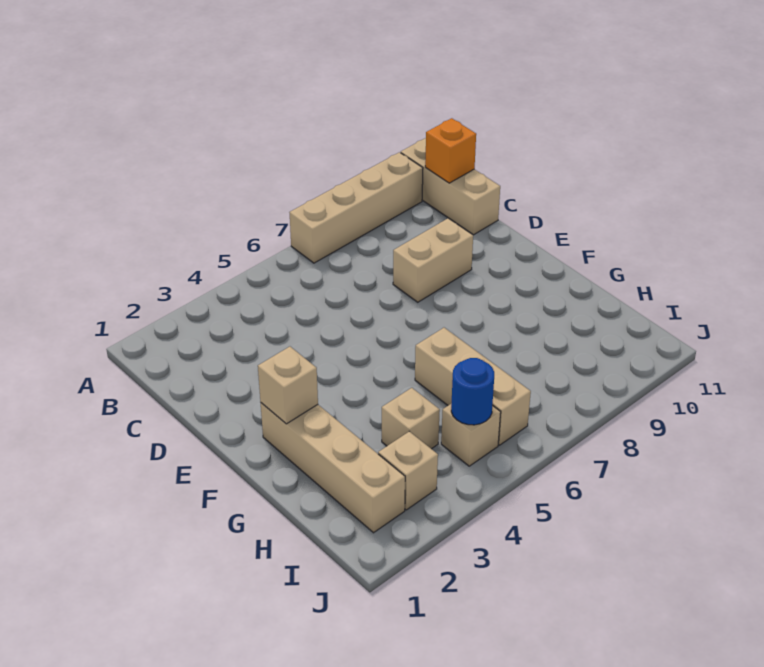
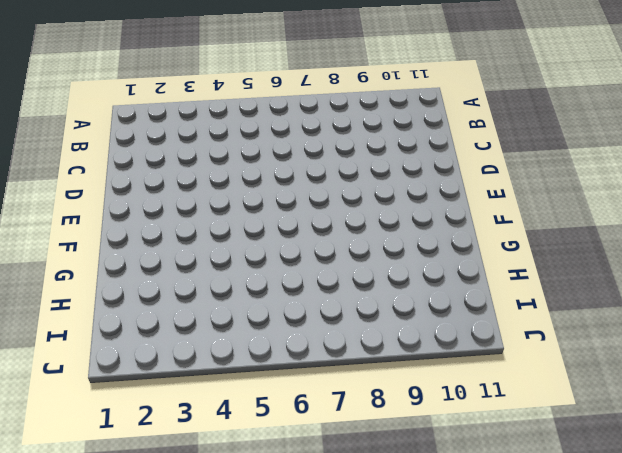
none -> tan 1x4 brick [289,152,423,263]
none -> tan 1x3 brick [401,138,500,235]

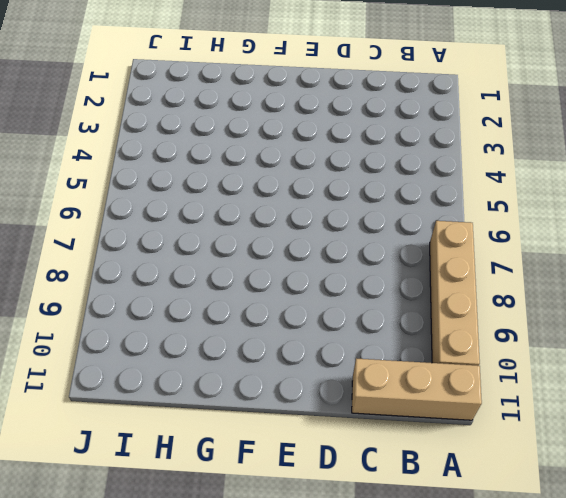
none -> tan 1x2 brick [393,218,473,302]
none -> tan 1x4 brick [261,403,405,533]

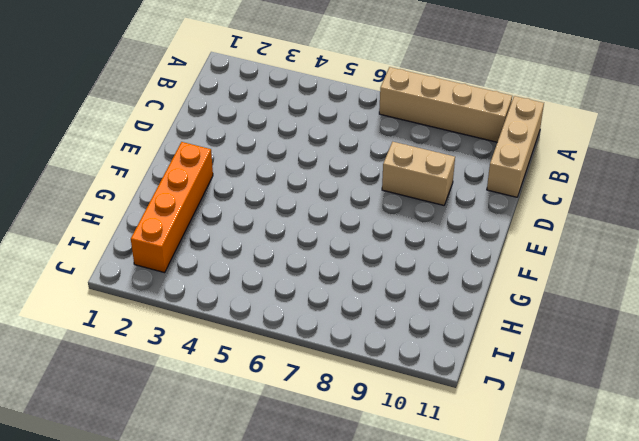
orange 1x4 brick [131,142,213,273] -> tan 1x4 brick [261,403,405,533]
none -> tan 1x3 brick [415,328,531,445]
none -> tan 1x1 brick [382,388,440,449]

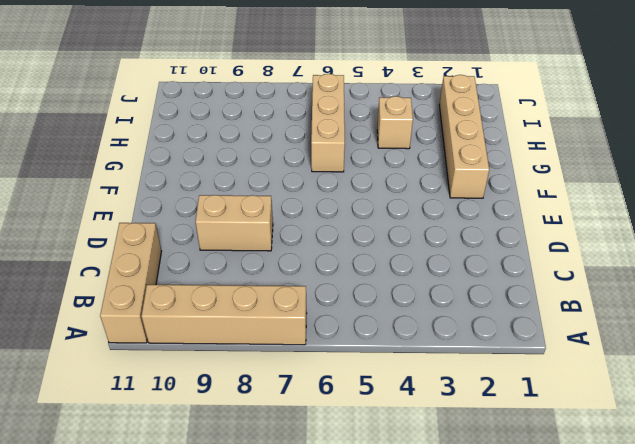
none -> tan 1x1 brick [378,431,438,510]
none -> tan 1x1 brick [441,404,501,466]

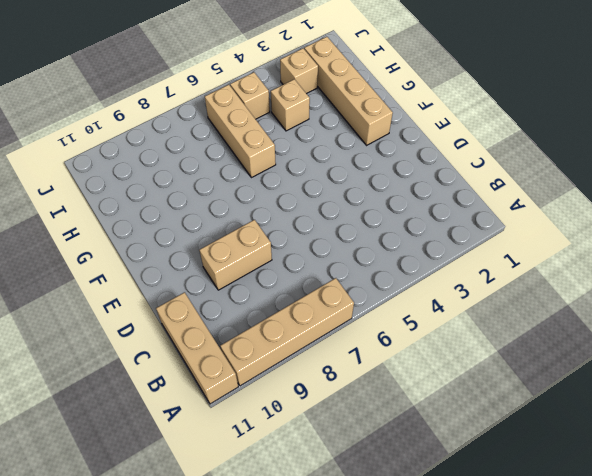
none -> orange 1x1 brick [425,118,476,183]
none -> tan 1x1 brick [258,347,318,424]

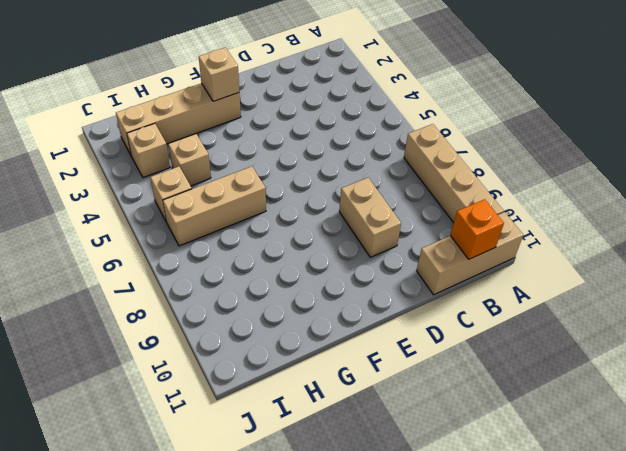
none -> blue 1x1 round brick [451,358,494,425]

